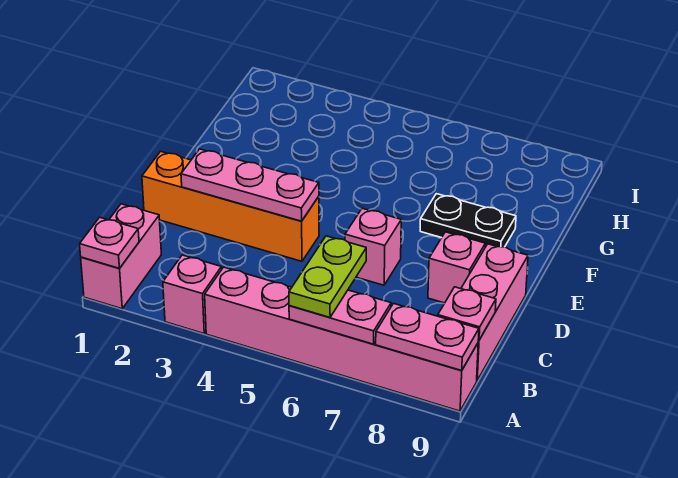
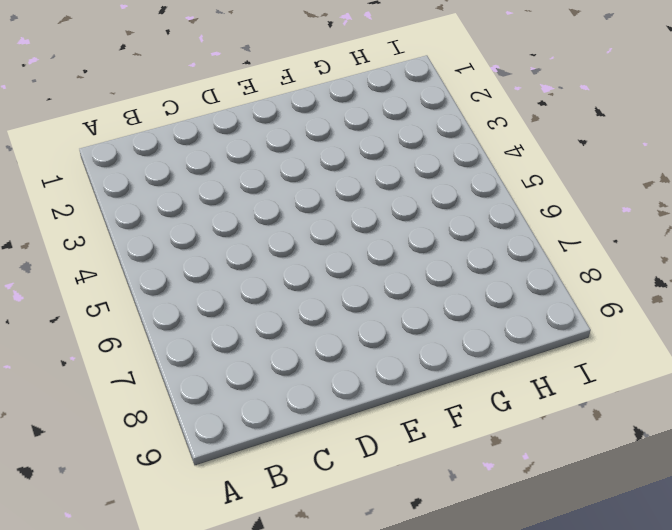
none -> pink 1x2 brick [81,204,161,309]
none -> pink 1x1 brick [163,255,222,333]
none -> pink 1x6 brick [205,267,478,411]

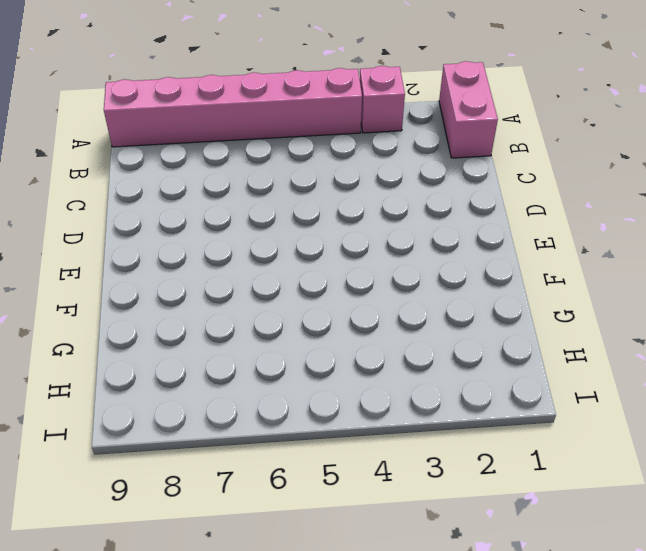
none -> pink 1x3 brick [461,244,528,380]
none -> orange 1x4 brick [142,151,319,261]
none -> pink 1x1 brick [345,208,401,285]

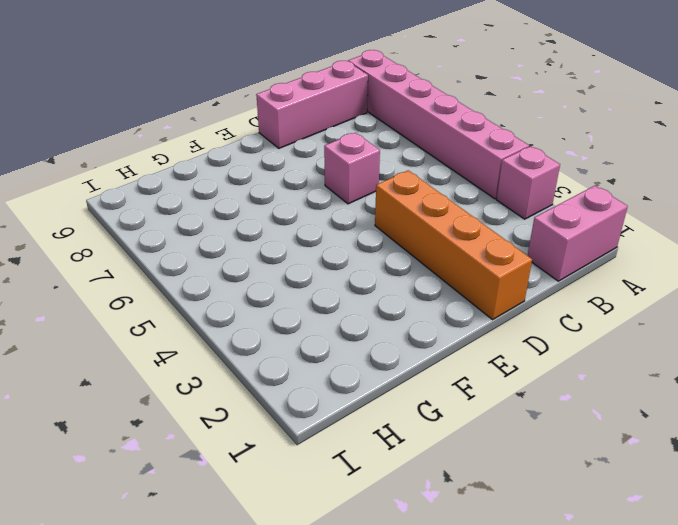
none -> pink 1x1 brick [428,232,485,303]
none -> black 1x2 plate [420,194,516,247]
none -> pink 1x1 plate [80,217,139,268]

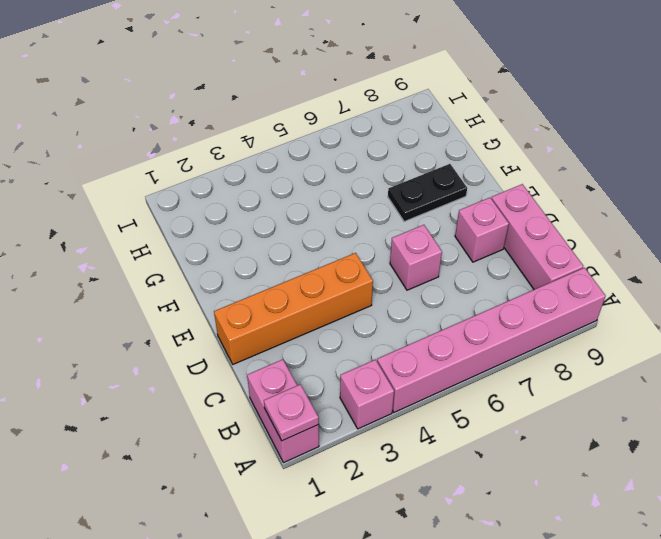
none -> pink 1x2 plate [289,290,391,344]
none -> pink 1x2 plate [376,303,479,370]
none -> pink 1x1 plate [438,287,496,340]

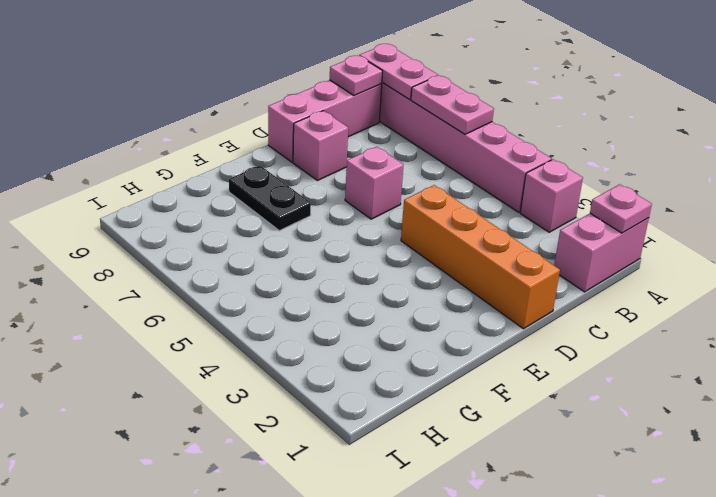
none -> pink 1x3 plate [181,149,319,221]
none -> lime 1x2 plate [289,236,366,317]

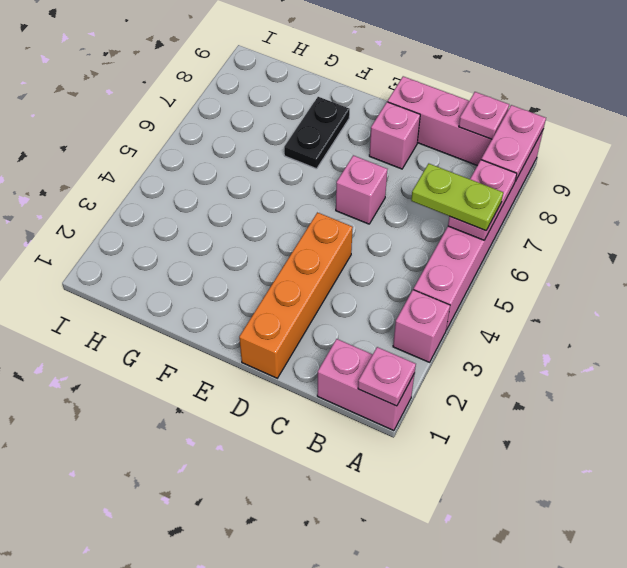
none -> pink 1x3 plate [181,149,319,221]

